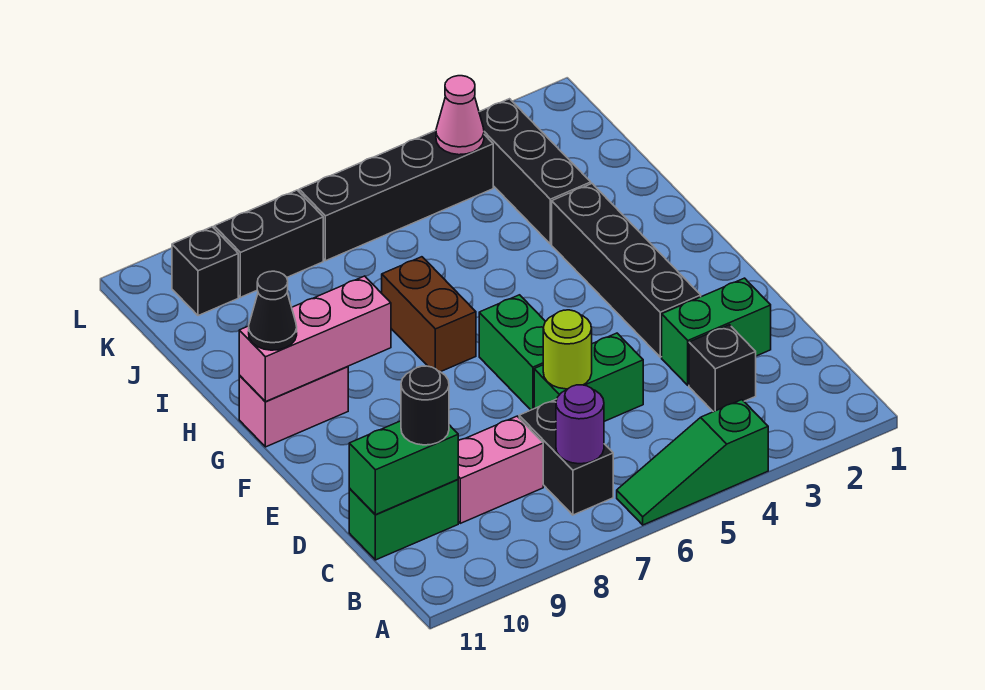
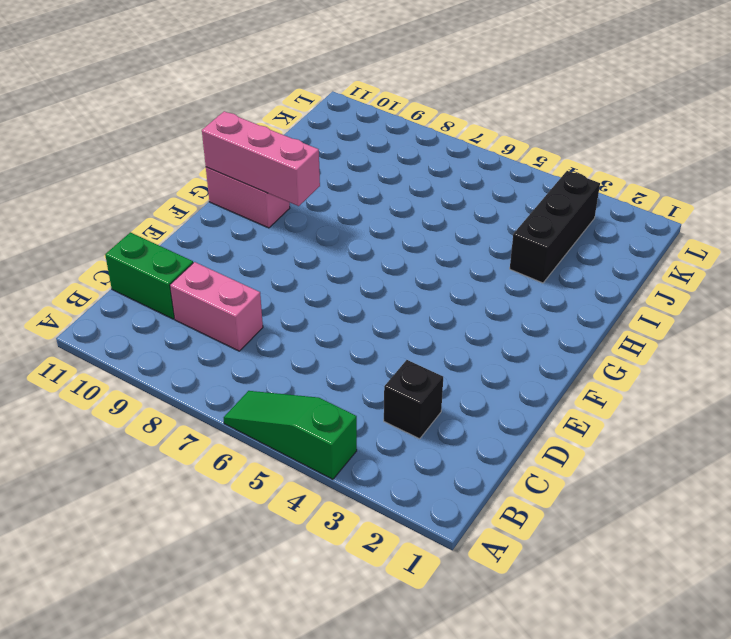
none -> black 1x2 brick [519,399,613,515]
none -> green 1x2 brick [662,278,771,385]
none -> green 1x2 brick [534,333,643,421]

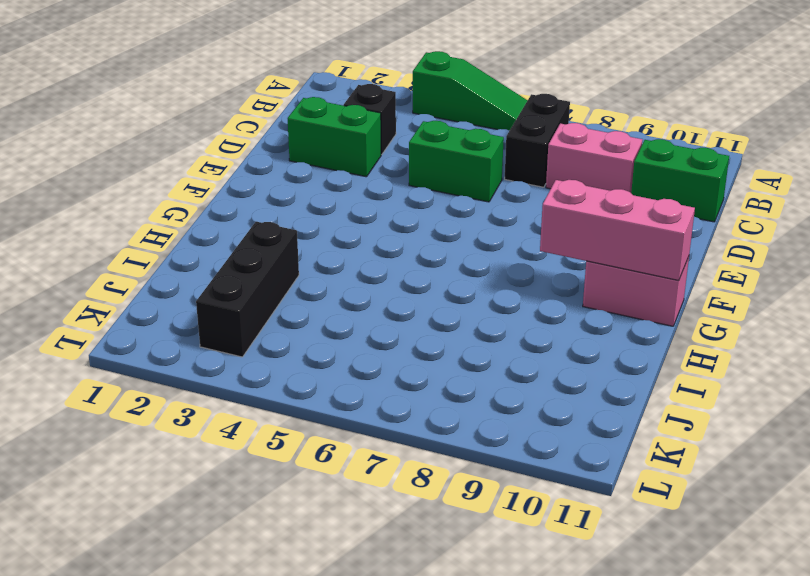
none -> black 1x4 brick [552,184,701,357]
none -> green 1x2 brick [479,295,546,410]
none -> brown 1x2 brick [382,257,476,372]

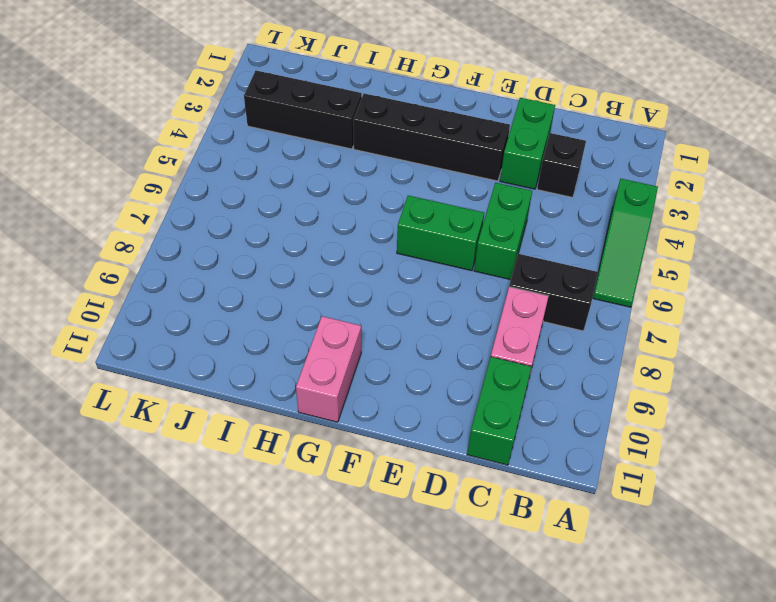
none -> brown 1x2 brick [382,257,476,372]
none -> black 1x4 brick [299,131,493,261]
none -> black 1x2 brick [214,190,323,297]

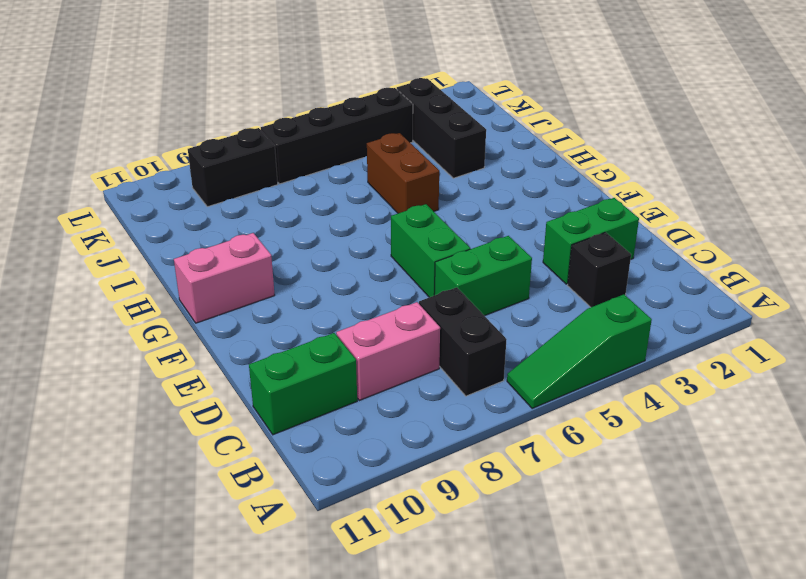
brown 1x2 brick [367,133,439,213] -> brown 1x2 brick moved to [382,257,476,372]
none -> black 1x4 brick [552,184,701,357]
none -> black 1x1 brick [172,227,238,316]
none -> purple 1x1 round brick [556,385,604,464]

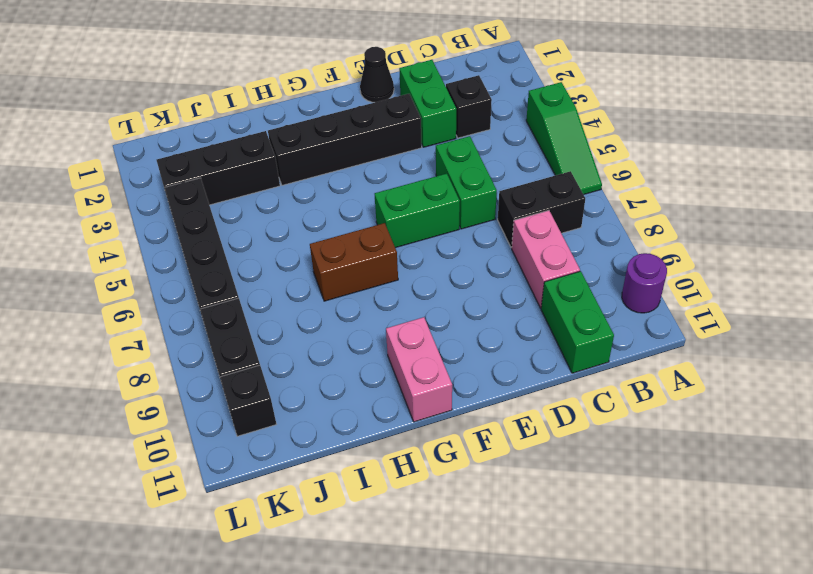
purple 1x1 round brick [622,253,667,313] -> purple 1x1 round brick moved to [556,385,604,464]
black 1x1 cone [360,47,394,102] -> black 1x1 cone moved to [249,271,297,350]
none -> green 1x2 brick [349,421,458,515]
none -> lime 1x1 round brick [543,310,592,389]
none -> pink 1x3 brick [239,276,391,402]

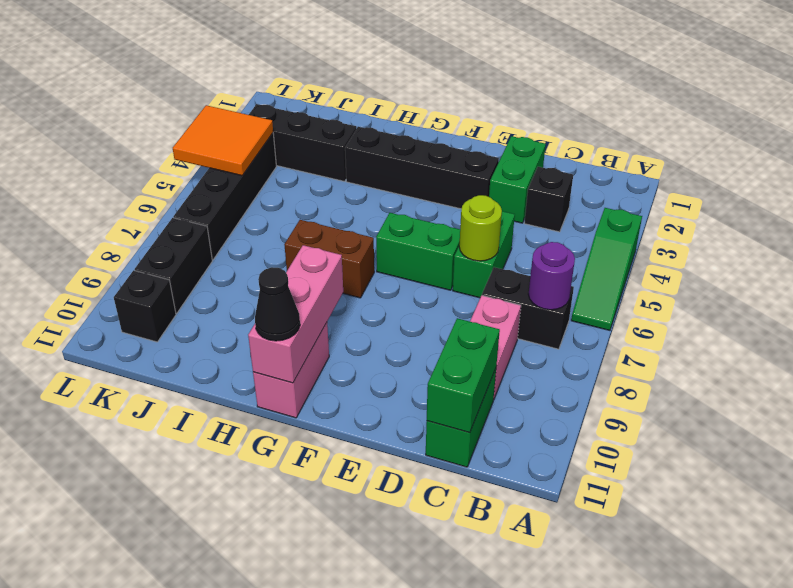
orange 2x2 tile [173,105,273,176] -> pink 1x1 cone [436,76,484,155]
none -> black 1x1 round brick [401,366,449,445]

